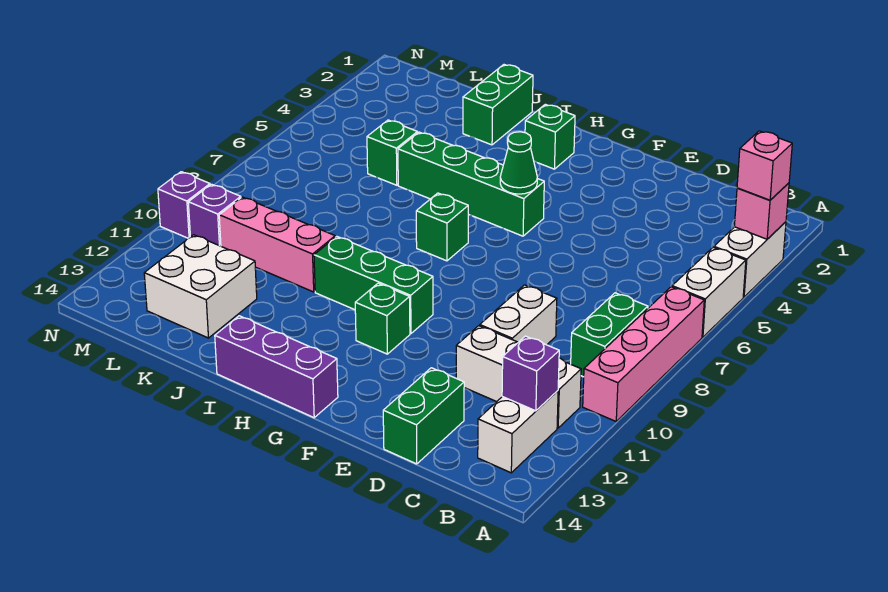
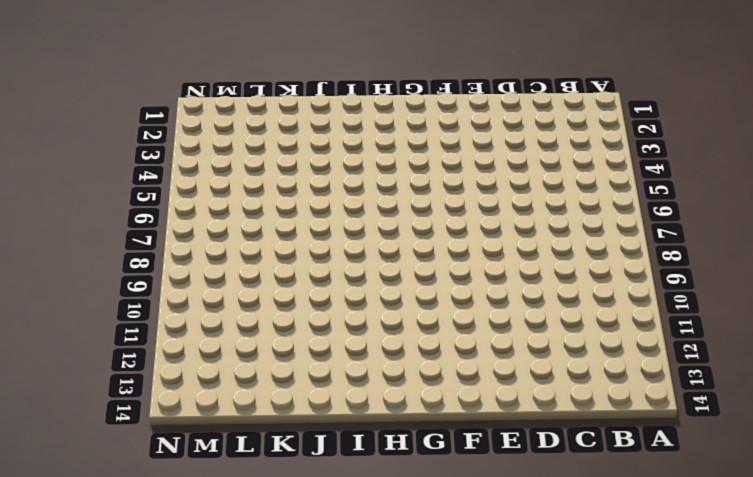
none -> white 1x2 brick [714,222,786,297]
none -> white 1x2 brick [672,247,746,337]
none -> pink 1x4 brick [583,287,704,421]

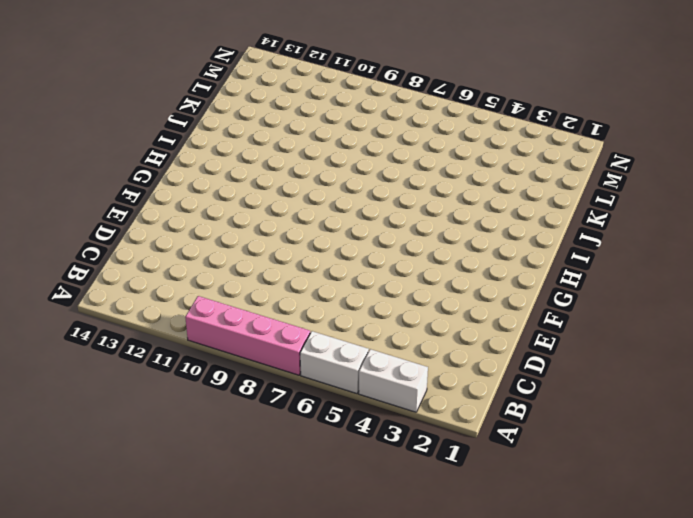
none -> green 1x2 brick [571,293,648,377]
none -> white 1x3 brick [456,326,581,428]
none -> white 1x2 brick [478,391,558,473]

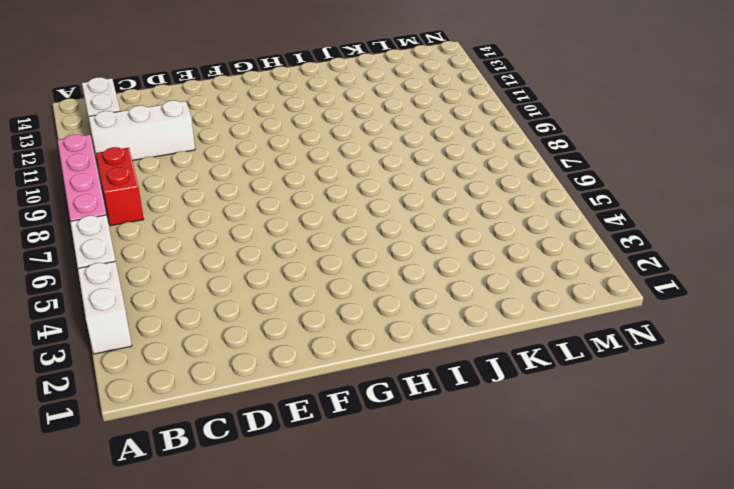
red 1x2 brick [96,147,144,226] -> green 1x2 brick [571,293,648,377]
none -> white 1x2 brick [480,285,557,345]
none -> green 1x2 brick [383,368,464,464]
none -> green 1x4 brick [398,132,544,236]

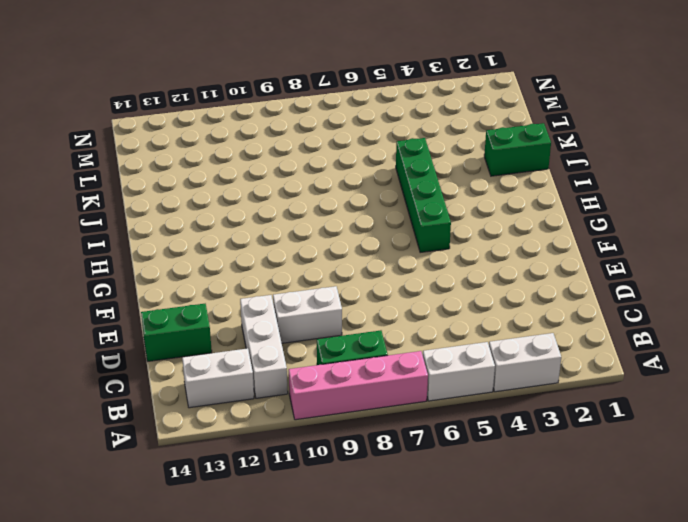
none -> green 1x3 brick [314,237,433,334]
none -> green 1x1 brick [355,283,410,354]
none -> purple 1x3 brick [215,316,338,418]

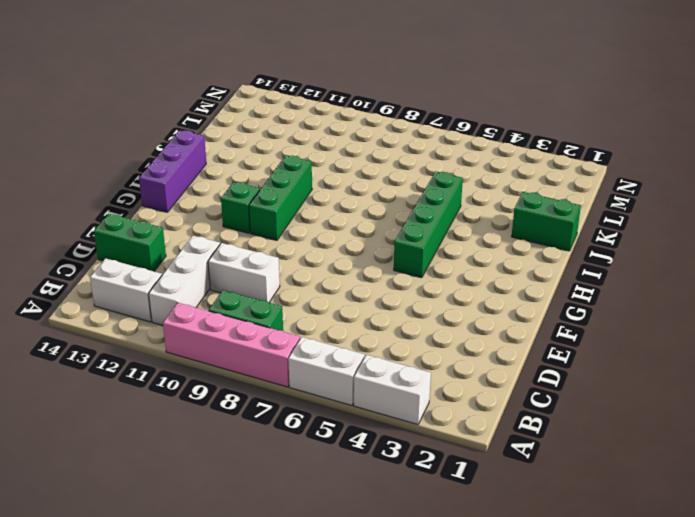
none -> green 1x1 brick [525,104,575,169]
none -> green 1x1 brick [416,193,468,261]
none -> pink 1x3 brick [219,197,335,292]

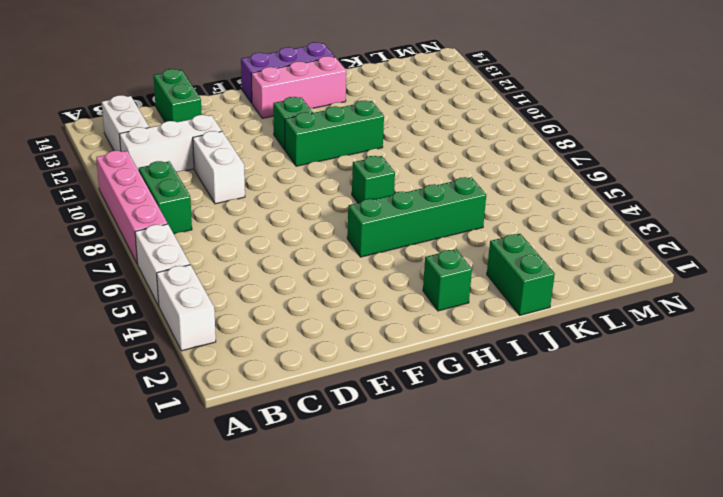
pink 1x3 brick [251,56,346,118] -> pink 1x3 brick moved to [219,197,335,292]
none -> green 1x1 brick [367,120,417,185]
none -> white 2x2 brick [144,235,257,338]
none -> purple 1x1 brick [188,184,241,246]

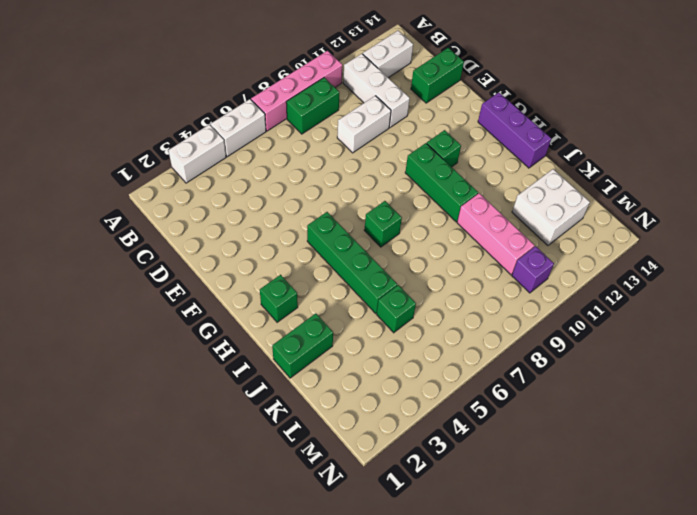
none -> purple 1x1 brick [158,172,210,238]
none -> pink 1x1 brick [734,183,789,239]
none -> purple 1x1 brick [502,336,559,411]

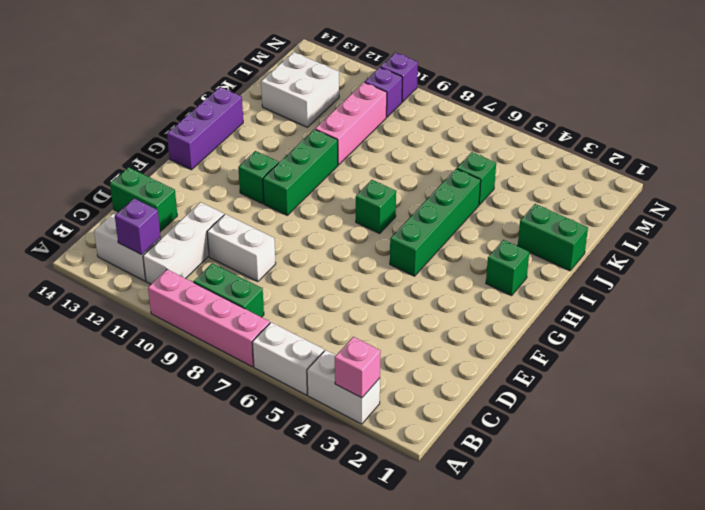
none -> green 1x1 cone [500,132,537,194]
none -> pink 1x1 brick [737,131,792,200]

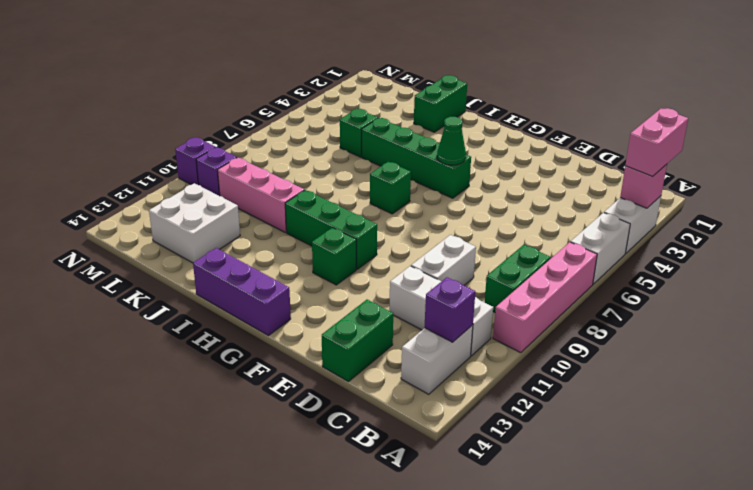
pink 1x2 brick [625,108,688,177] -> pink 1x1 brick [737,131,792,200]
none -> green 1x1 brick [525,104,575,169]

